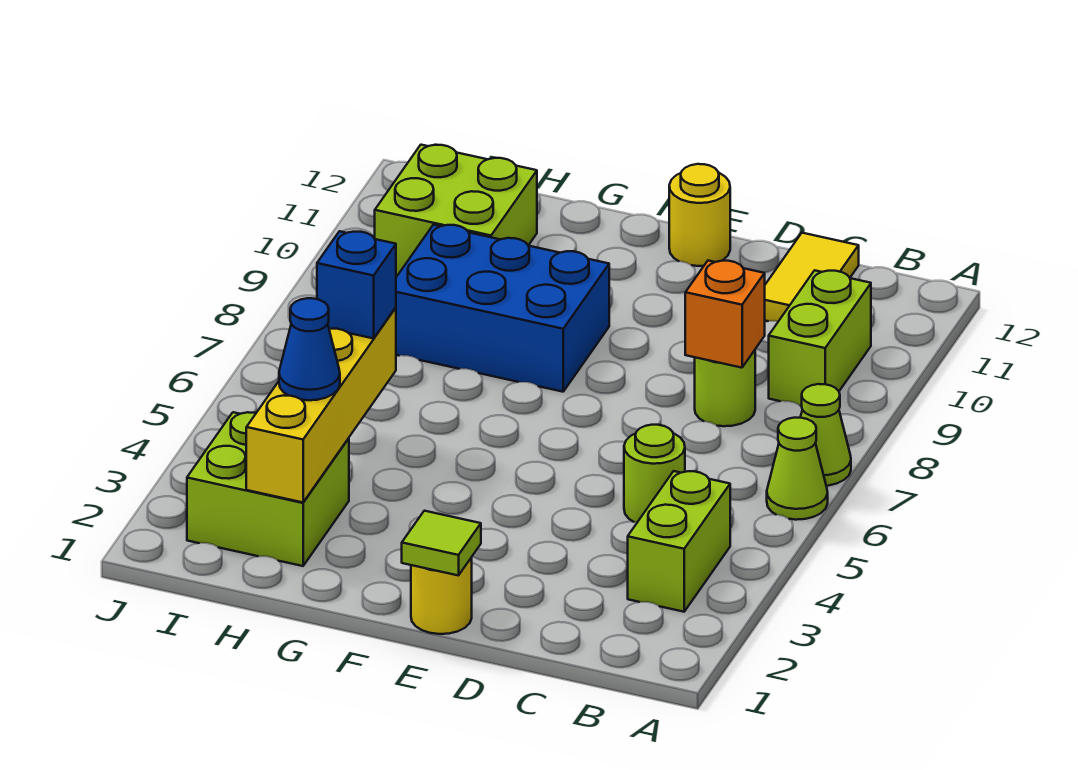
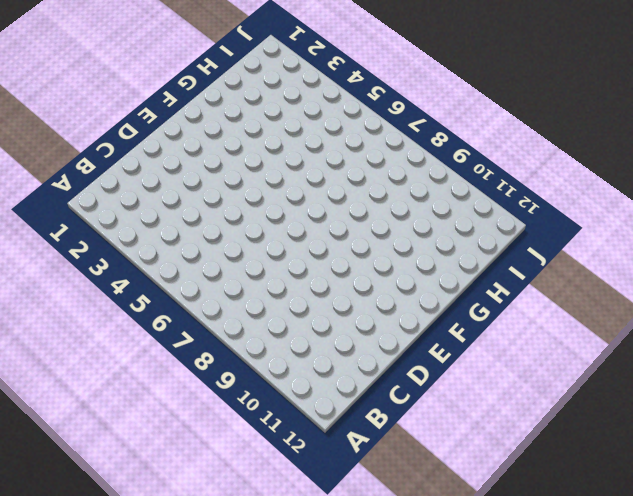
none -> lime 1x1 cone [767,418,828,520]
none -> lime 1x1 cone [800,384,851,486]
none -> lime 1x2 brick [628,471,730,612]

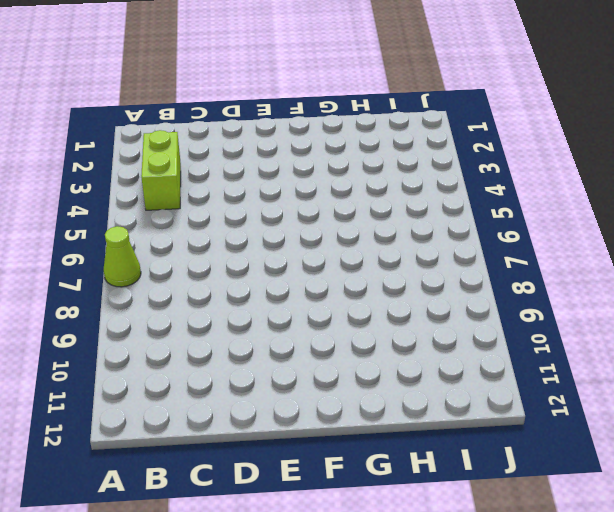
none -> lime 1x1 cone [767,418,828,520]
none -> lime 1x2 brick [769,270,871,406]
none -> lime 1x1 round brick [624,425,685,522]

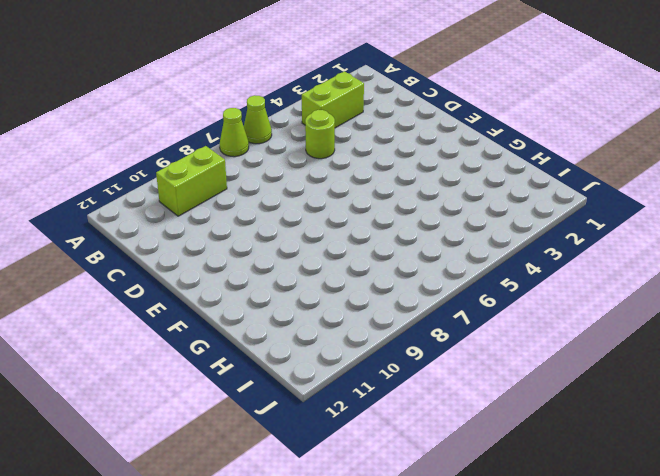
none -> lime 1x1 round brick [695,350,755,426]
none -> yellow 1x2 tile [765,233,859,322]
none -> yellow 1x1 round brick [411,557,472,634]

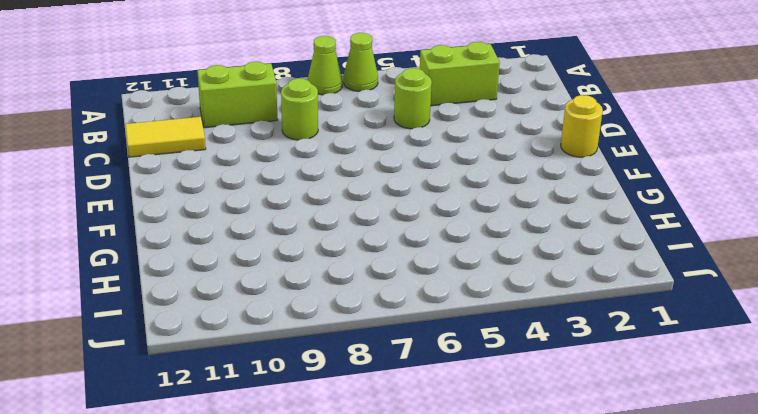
none -> yellow 1x1 round brick [669,164,730,266]
none -> blue 2x3 brick [396,225,609,392]
none -> lime 2x2 brick [187,412,349,566]

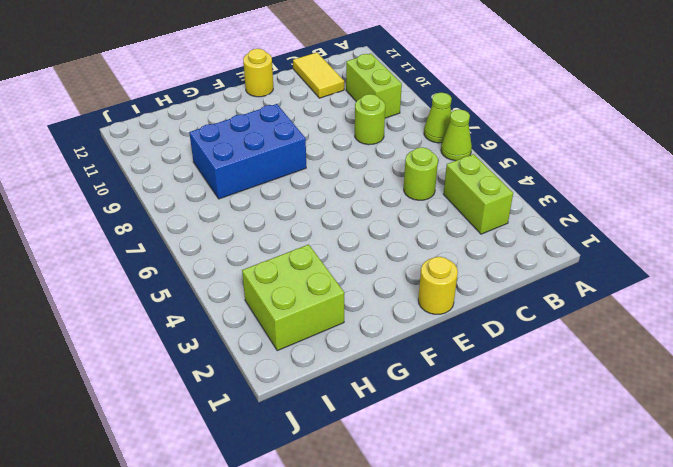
none -> lime 2x2 brick [375,145,537,276]
none -> orange 1x1 brick [685,261,765,368]
none -> lime 1x1 tile [402,511,481,576]

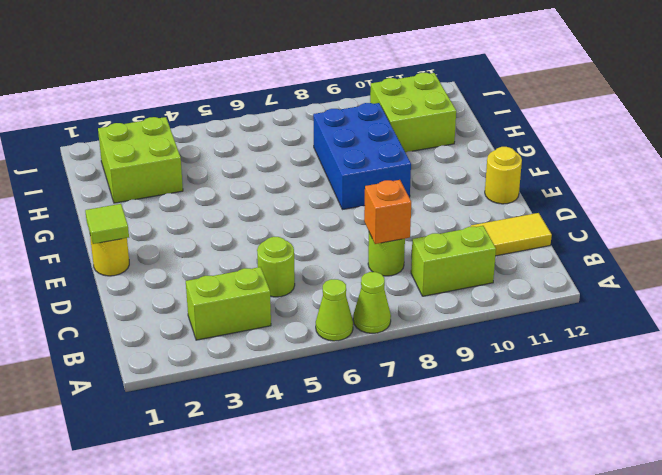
none -> yellow 1x4 brick [246,308,396,502]
none -> blue 1x1 cone [279,298,340,400]
none -> blue 1x1 brick [317,231,396,338]

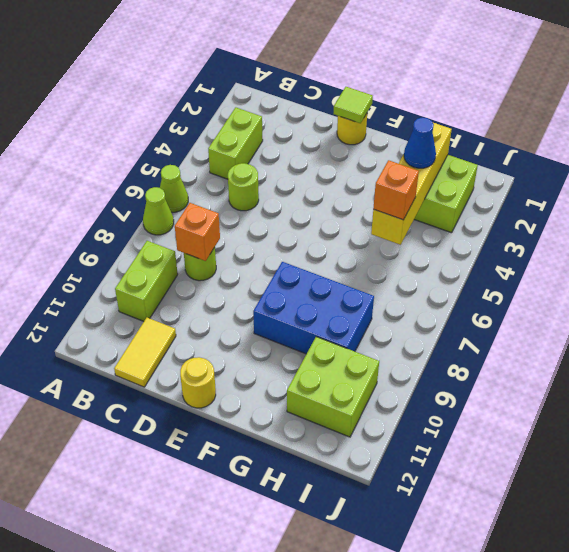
orange 1x1 brick [373,160,419,220] -> blue 1x1 brick [317,231,396,338]

